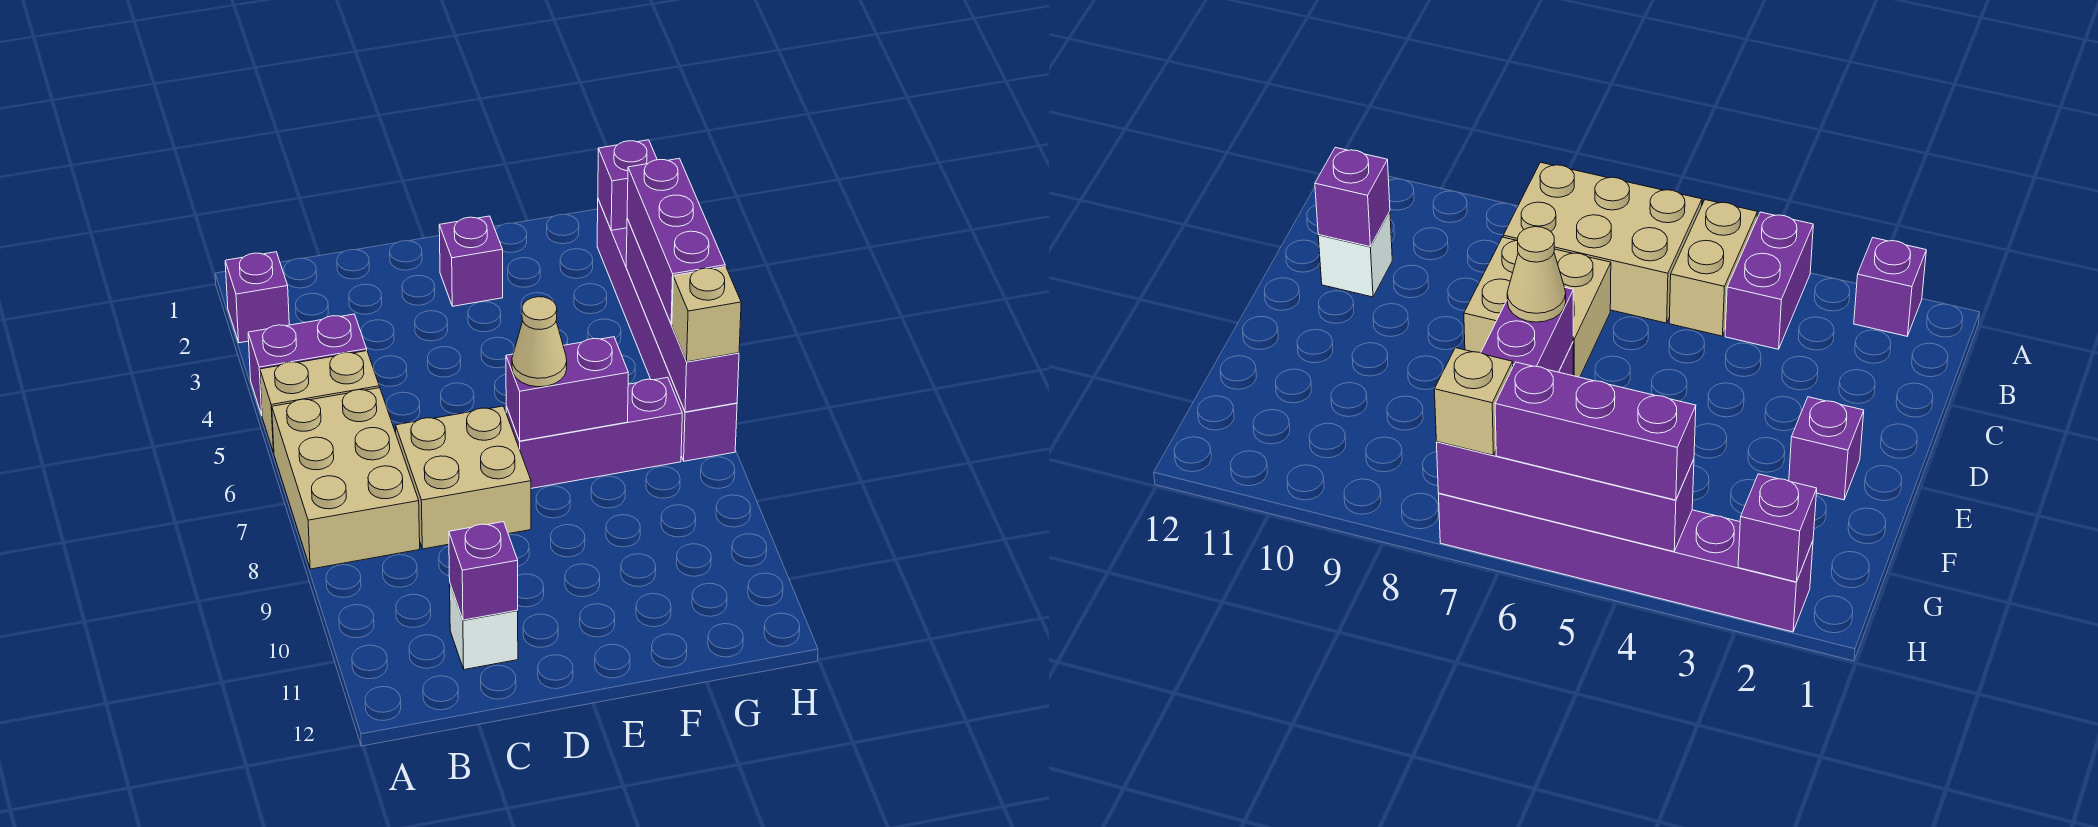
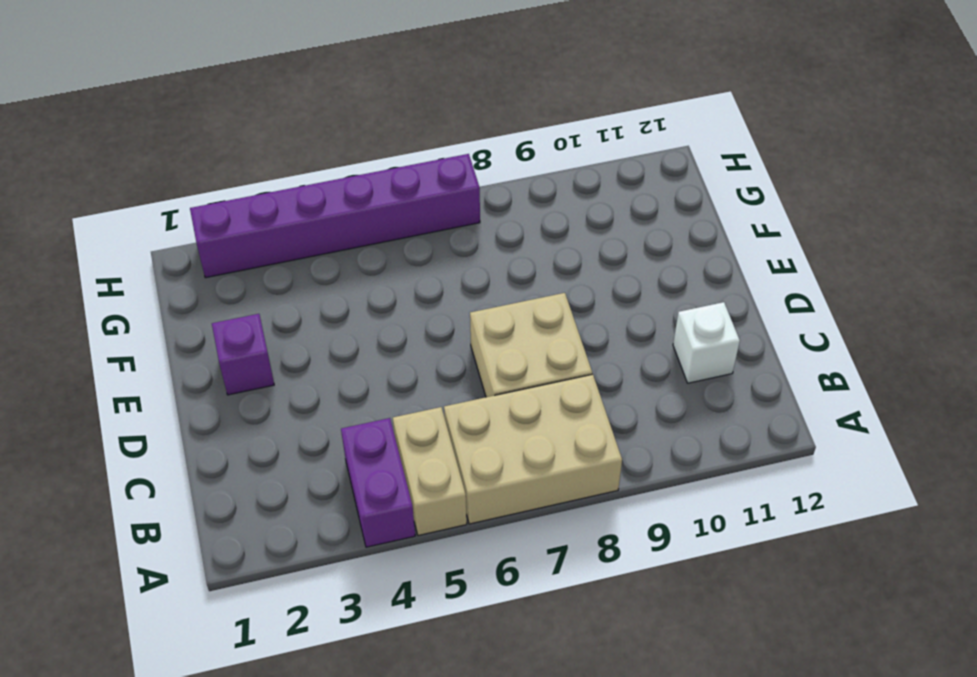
none -> purple 1x1 brick [225,252,289,343]
none -> purple 1x3 brick [506,377,682,488]
none -> purple 1x1 brick [449,522,518,620]

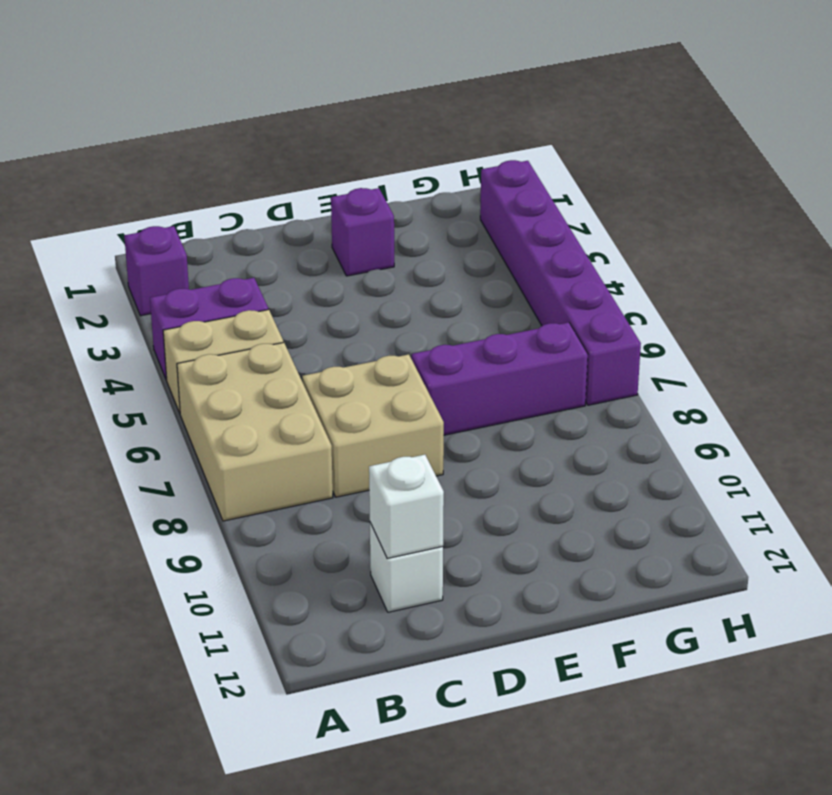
white 1x1 brick [369,455,444,558] -> purple 1x1 brick [449,522,518,620]
none -> purple 1x2 brick [506,337,628,441]
none -> purple 1x1 brick [598,140,657,230]
none -> purple 1x4 brick [626,219,739,412]

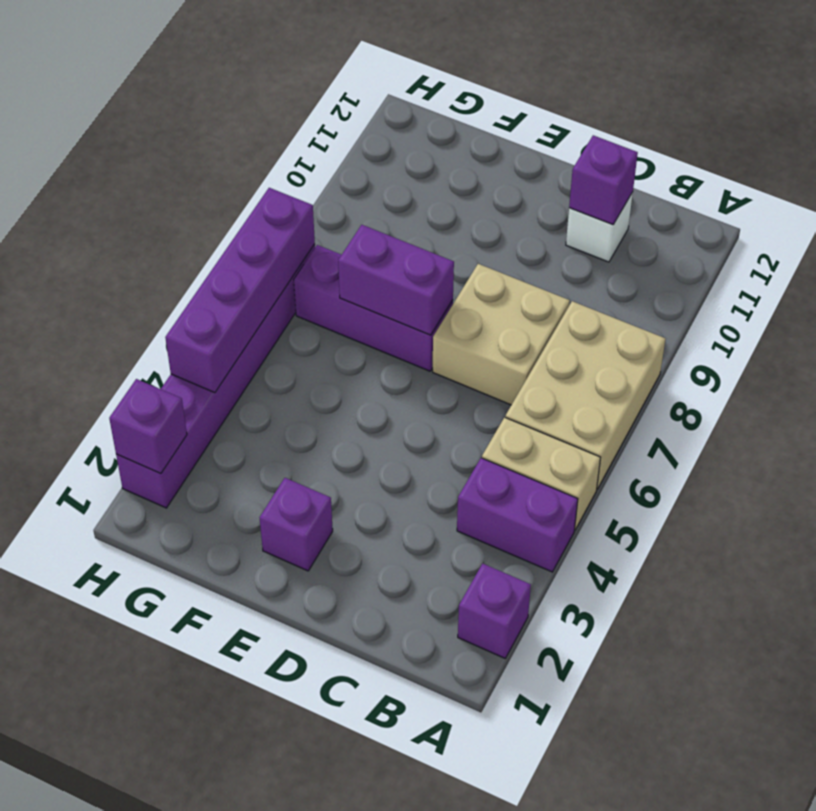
none -> tan 1x1 cone [512,297,567,387]
none -> purple 1x3 brick [627,158,725,324]
none -> tan 1x1 brick [672,267,741,362]

